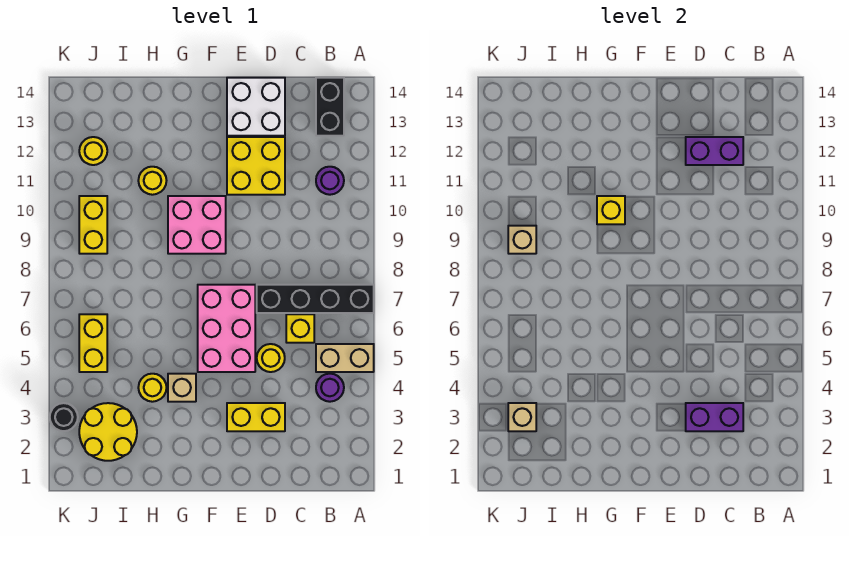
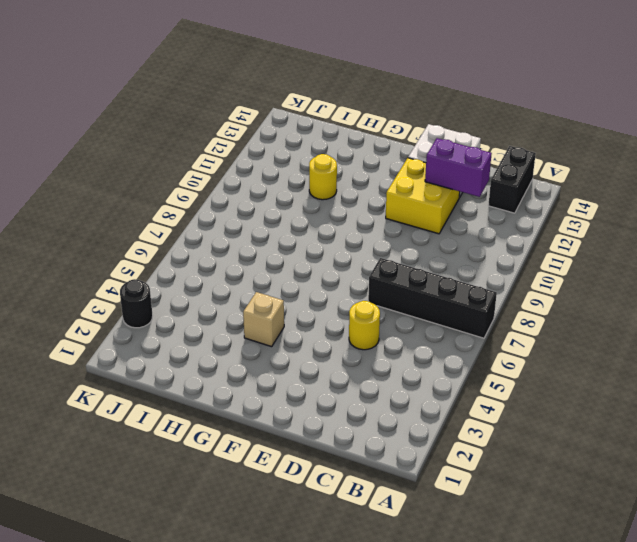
none -> tan 1x2 brick [316,344,374,372]
none -> purple 1x1 round brick [316,374,344,402]
none -> purple 1x1 round brick [316,167,344,195]

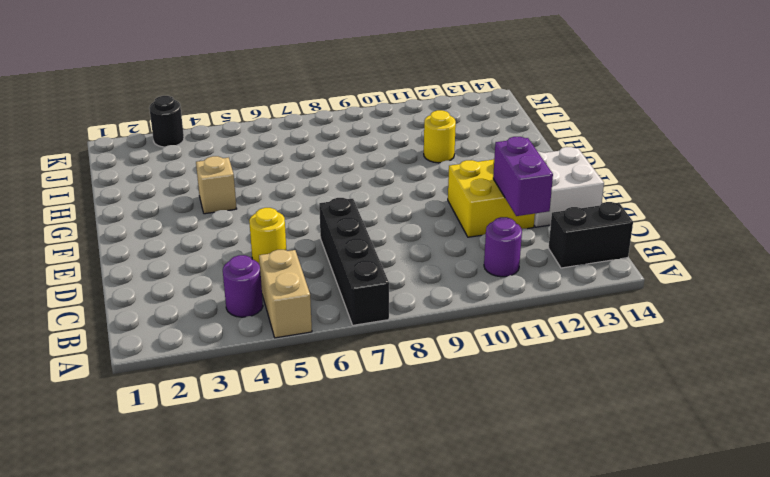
none -> yellow 1x1 brick [286,314,314,343]
none -> yellow 1x2 brick [227,403,285,431]
none -> pink 2x3 brick [198,285,255,372]

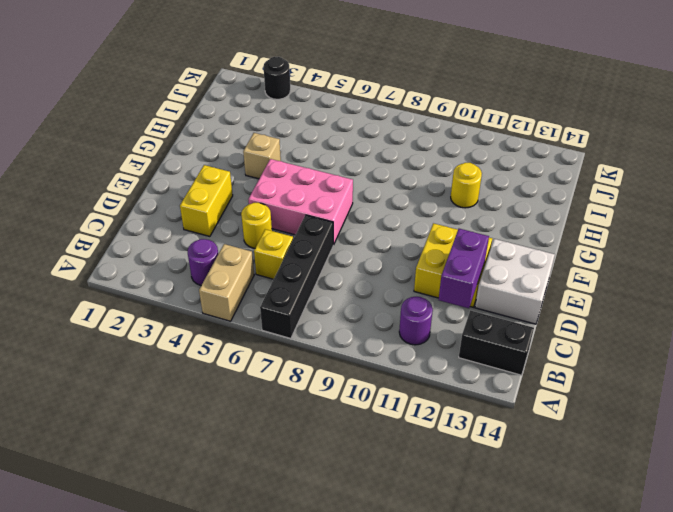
none -> pink 2x2 brick [168,196,226,254]
none -> yellow 1x1 round brick [138,374,167,402]
none -> yellow 2x2 round brick [79,403,137,461]

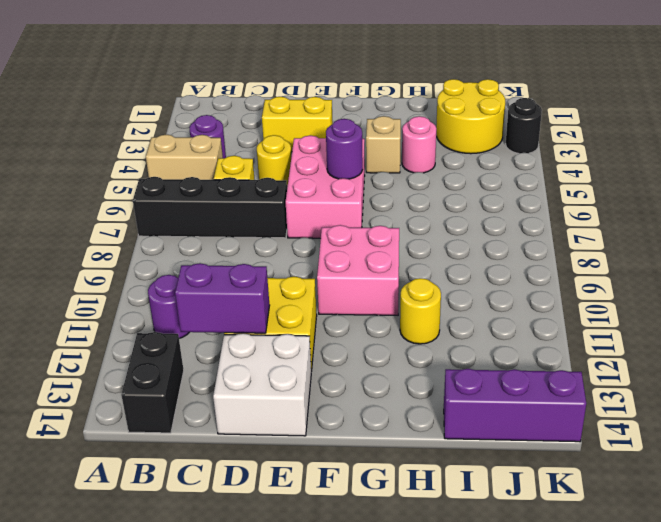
purple 1x1 round brick [326,119,363,179] -> none
pink 1x1 round brick [402,116,436,173] -> yellow 1x1 round brick [138,374,167,402]
purple 1x3 brick [444,369,586,442] -> none
none -> yellow 1x2 brick [79,314,107,372]
none -> yellow 1x2 brick [79,196,107,254]
none -> yellow 1x1 round brick [79,137,107,165]

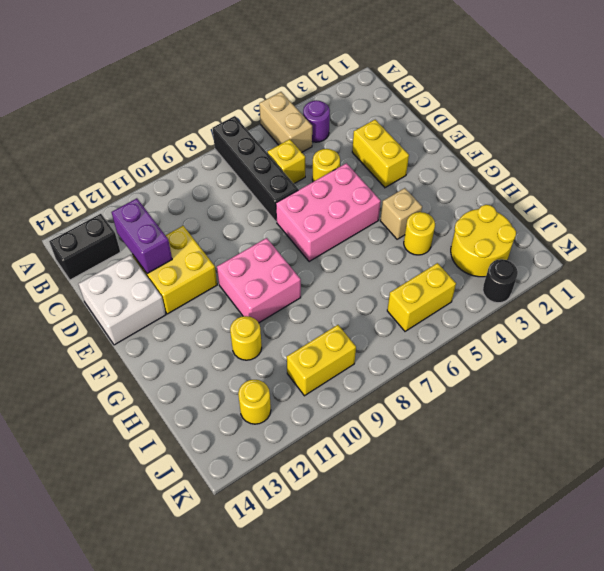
none -> purple 1x1 round brick [316,167,344,195]
none -> purple 1x2 brick [686,403,743,431]
none -> yellow 1x1 brick [597,196,625,224]

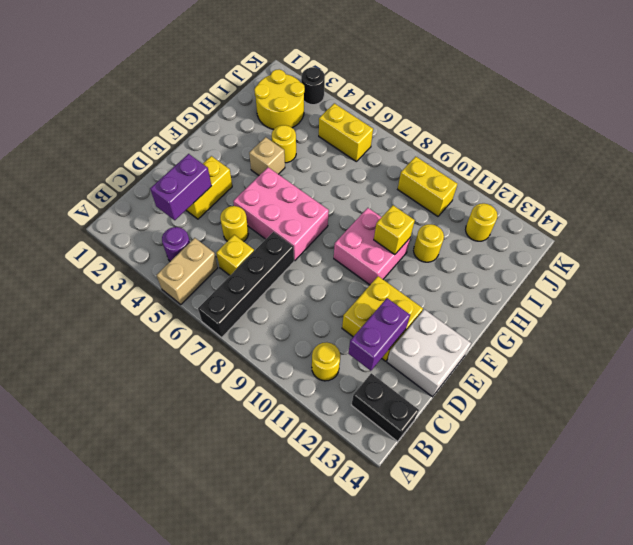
yellow 1x1 round brick [312,342,340,381] -> purple 1x1 round brick [316,167,344,195]
none -> tan 1x1 brick [508,403,536,431]
none -> tan 1x1 brick [508,226,536,254]

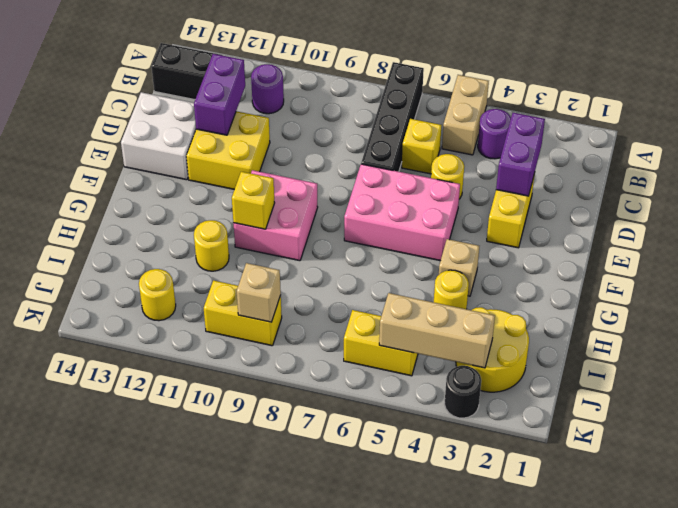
tan 1x3 brick [379,293,495,368] -> tan 1x1 brick [508,403,536,431]

